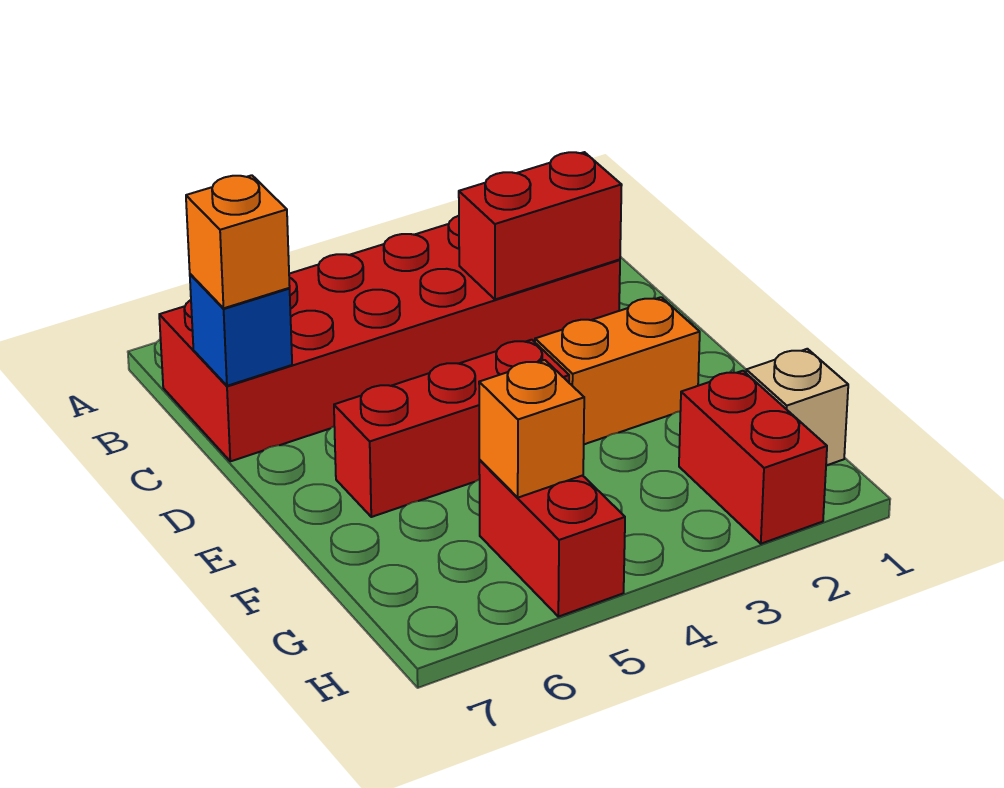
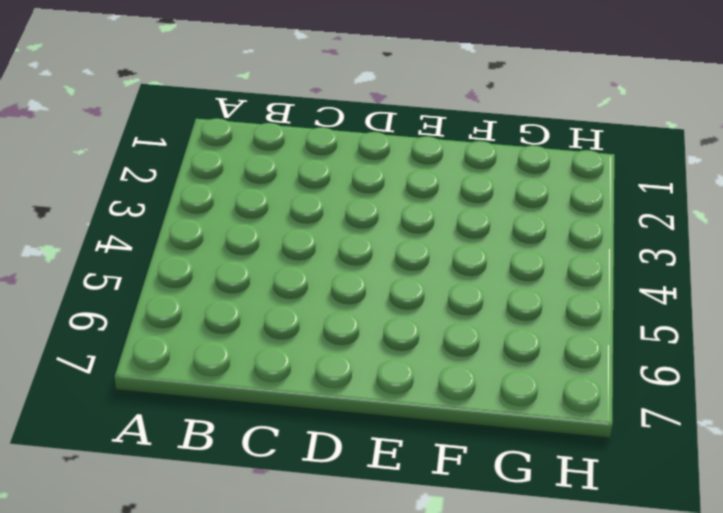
none -> red 2x6 brick [159,216,620,461]
none -> orange 1x2 brick [535,297,700,444]

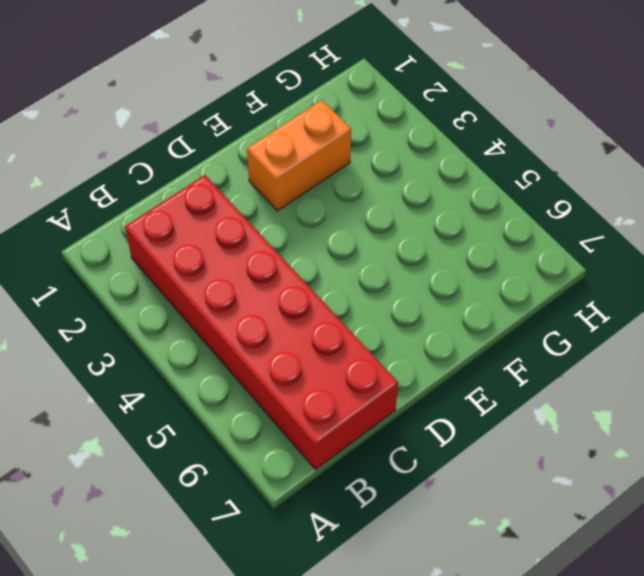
orange 1x2 brick [247,100,351,211] -> orange 1x2 brick turned to [535,297,700,444]
none -> red 1x3 brick [334,340,569,517]
none -> tan 1x1 brick [746,349,848,466]

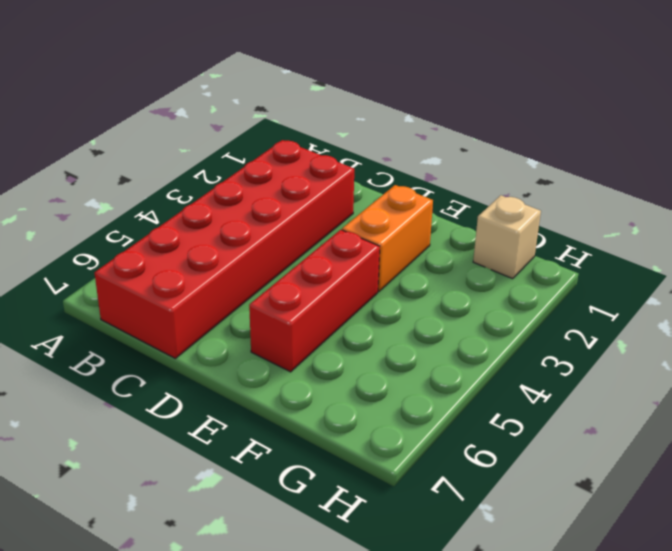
none -> red 1x2 brick [679,371,827,544]
none -> red 1x2 brick [479,460,625,617]

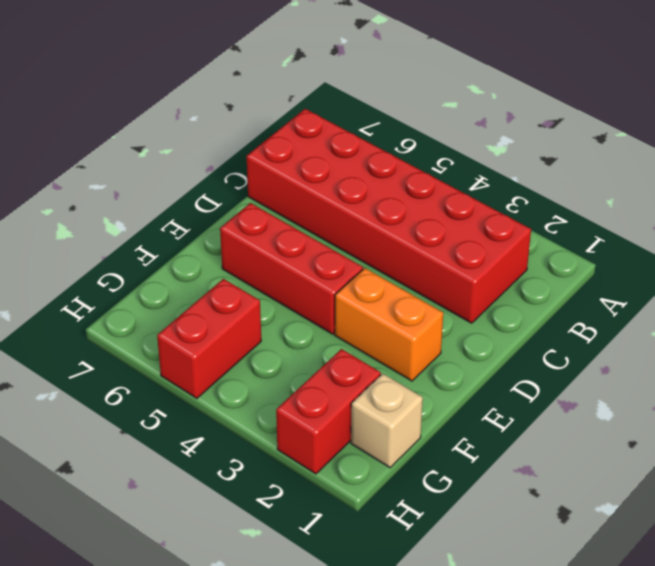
none -> red 1x2 brick [459,152,622,299]
none -> blue 1x1 brick [190,274,292,386]

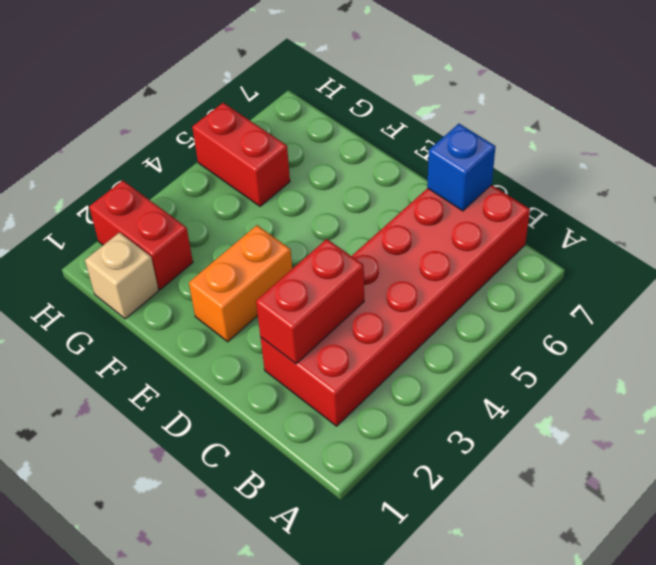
none -> red 1x3 brick [334,340,569,517]
none -> orange 1x1 brick [479,360,584,498]

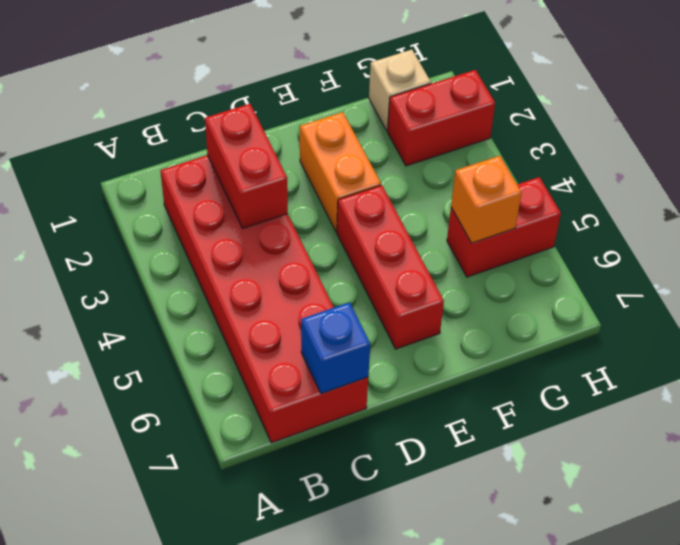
none -> orange 1x1 brick [186,175,290,308]

